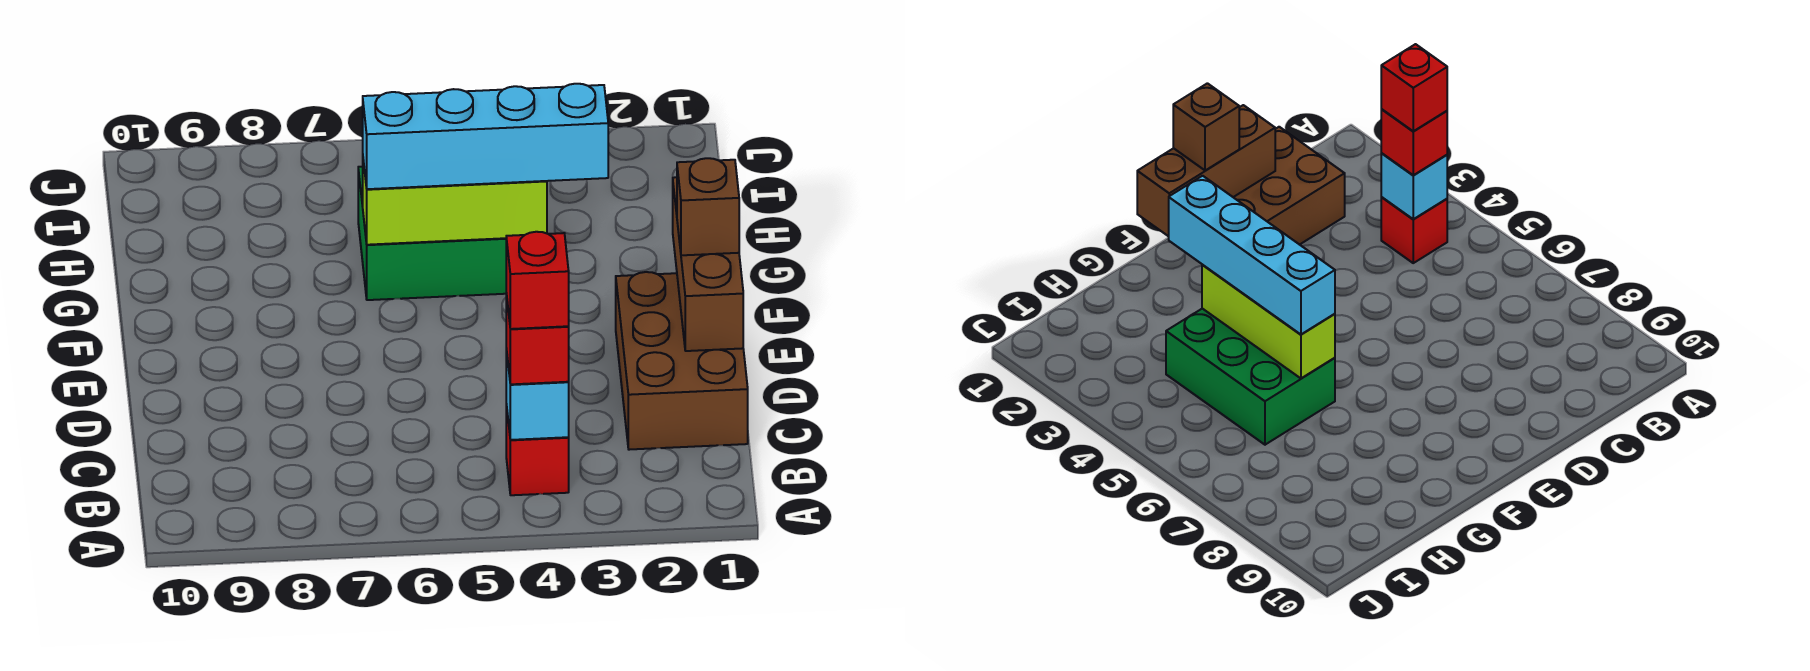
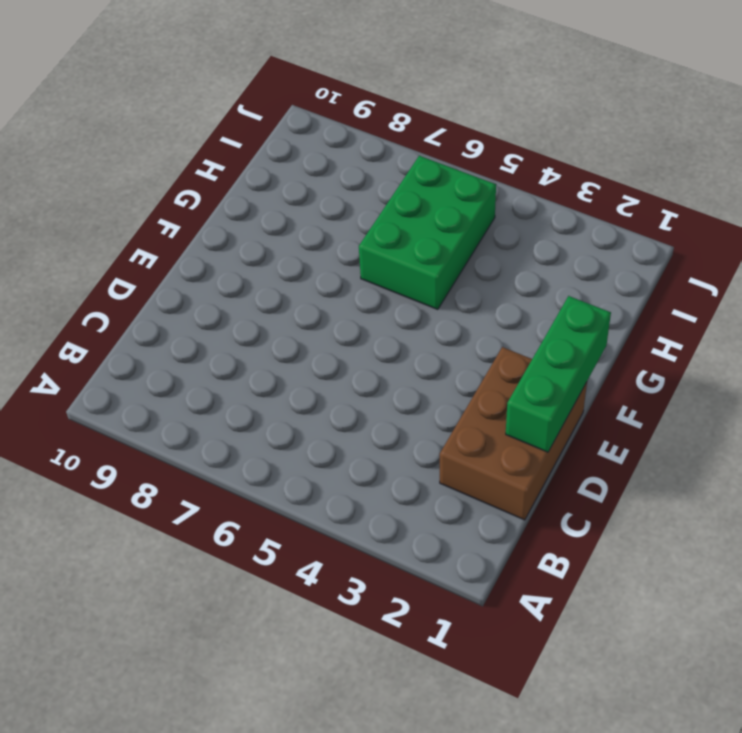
green 1x3 brick [506,296,611,452] -> brown 1x3 brick [673,177,743,351]
green 2x3 brick [359,156,496,309] -> green 2x3 brick turned to [358,167,506,300]
none -> red 1x1 brick [506,405,569,495]
none -> cyan 1x1 brick [506,349,569,440]

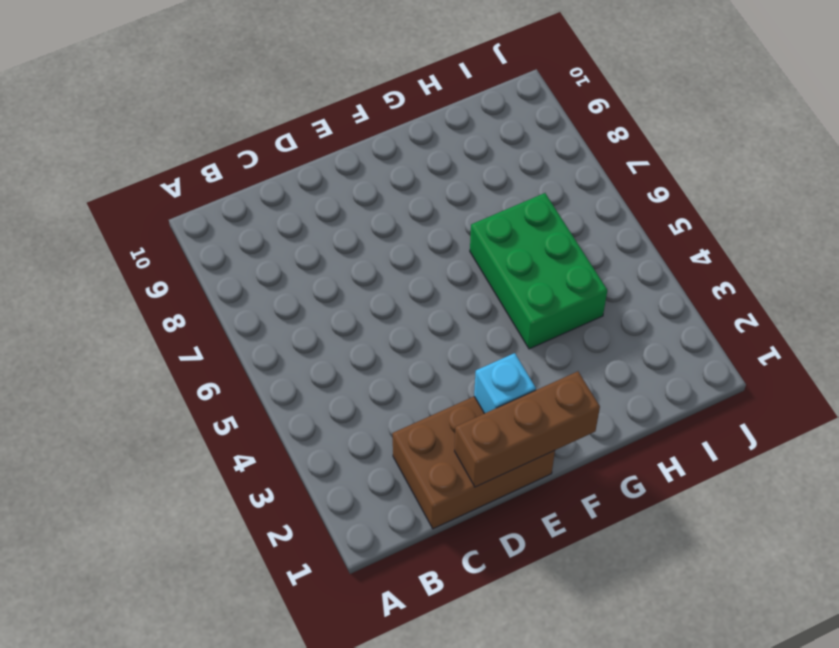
cyan 1x1 brick [474,353,536,414] -> cyan 1x1 brick moved to [506,349,569,440]
none -> red 1x1 brick [506,405,569,495]
none -> lime 1x3 brick [363,160,547,245]

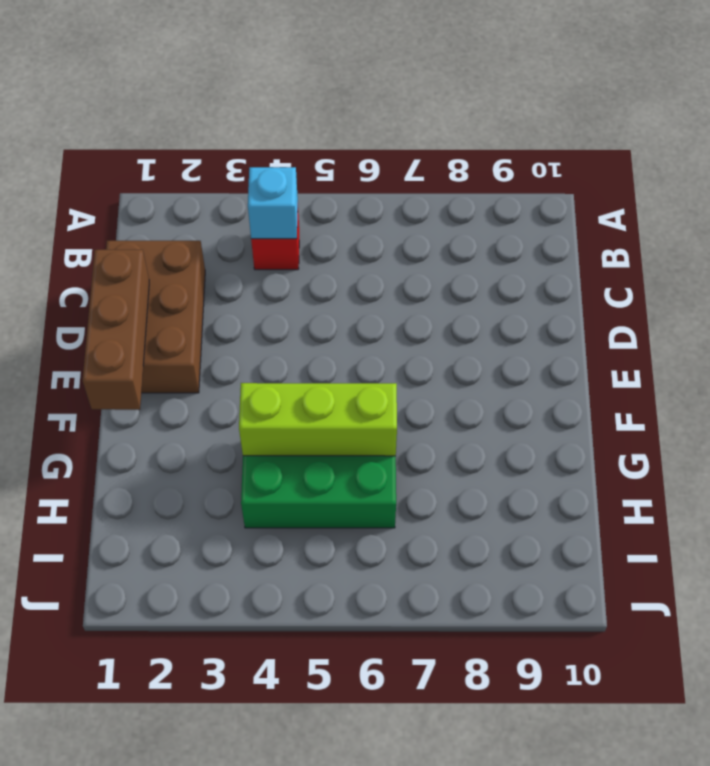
none -> red 1x1 brick [506,294,569,384]
none -> brown 1x1 brick [677,158,739,255]

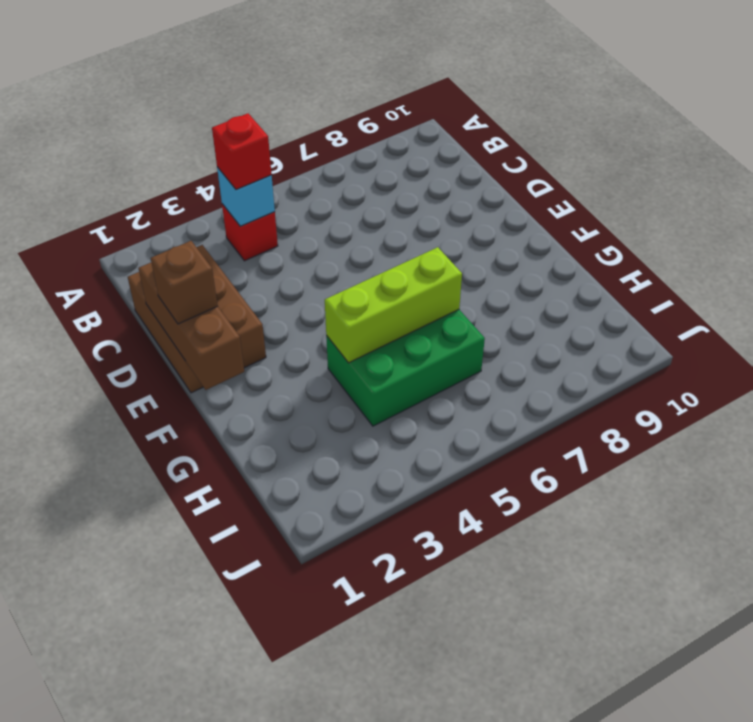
none -> cyan 1x4 brick [363,84,608,189]
none -> red 1x1 brick [506,232,569,329]

